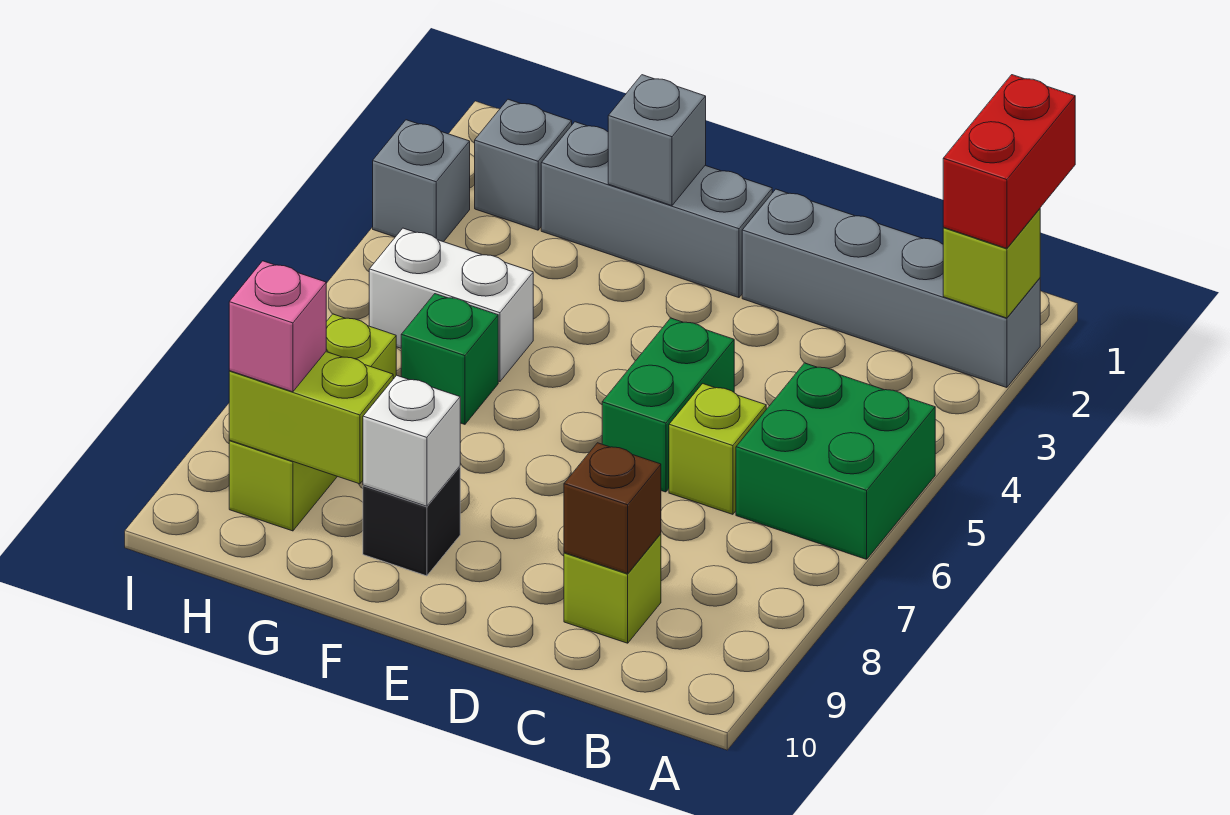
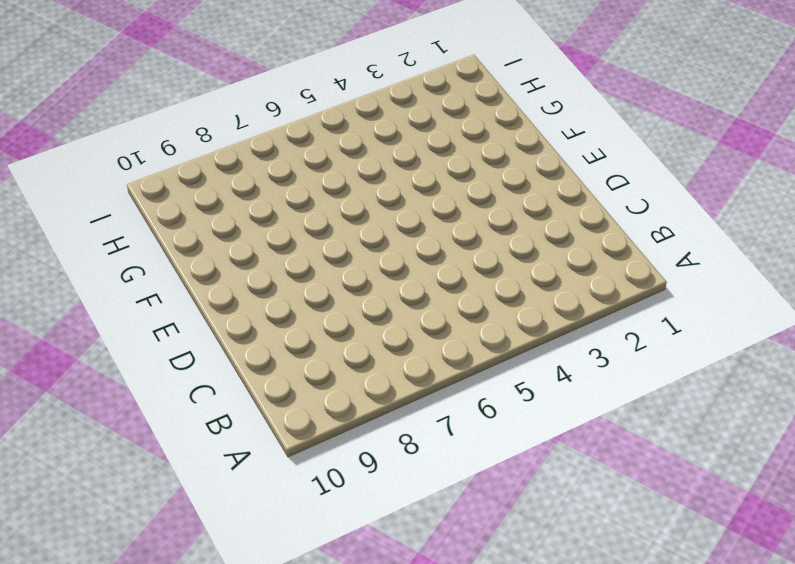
none -> grey 1x4 brick [742,189,1040,388]
none -> green 2x2 brick [736,363,935,559]
none -> lime 1x1 brick [669,384,766,514]

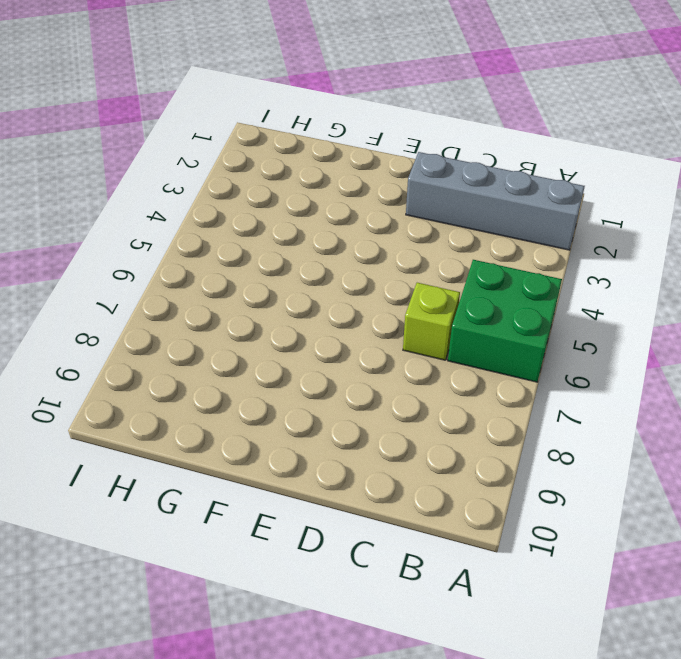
none -> lime 1x1 brick [564,534,661,643]
none -> green 1x2 brick [602,318,734,492]
none -> grey 1x3 brick [541,122,772,298]

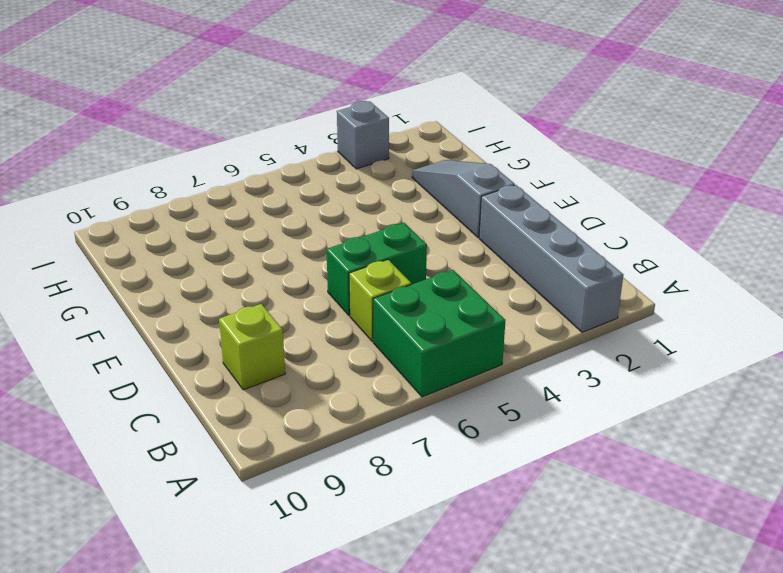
grey 1x3 slope [412,160,515,238] -> grey 1x3 brick [541,122,772,298]
none -> black 1x1 brick [363,466,460,576]
none -> white 1x2 brick [369,228,533,382]
none -> green 1x1 brick [401,294,498,424]

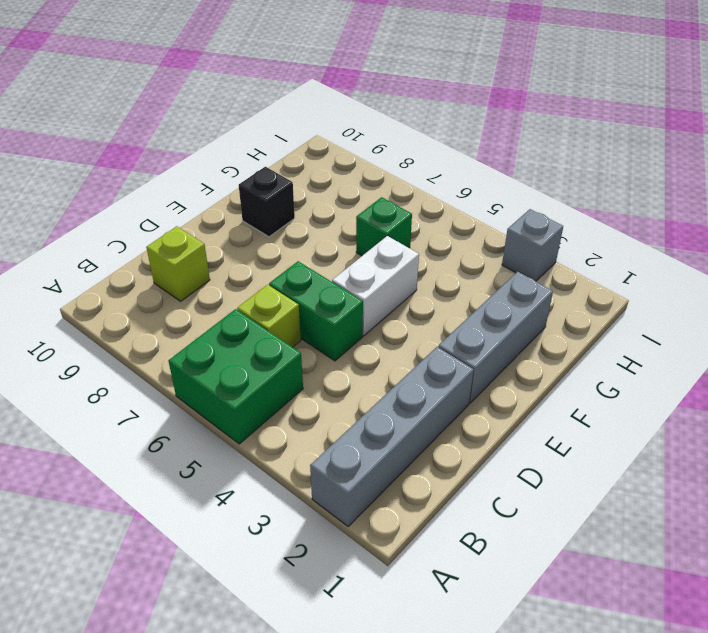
white 1x2 brick [332,236,419,336] -> white 1x2 brick moved to [369,228,533,382]
none -> grey 1x1 brick [475,99,572,230]
none -> lime 1x3 brick [229,314,396,531]
none -> lime 1x1 brick [943,209,1040,318]

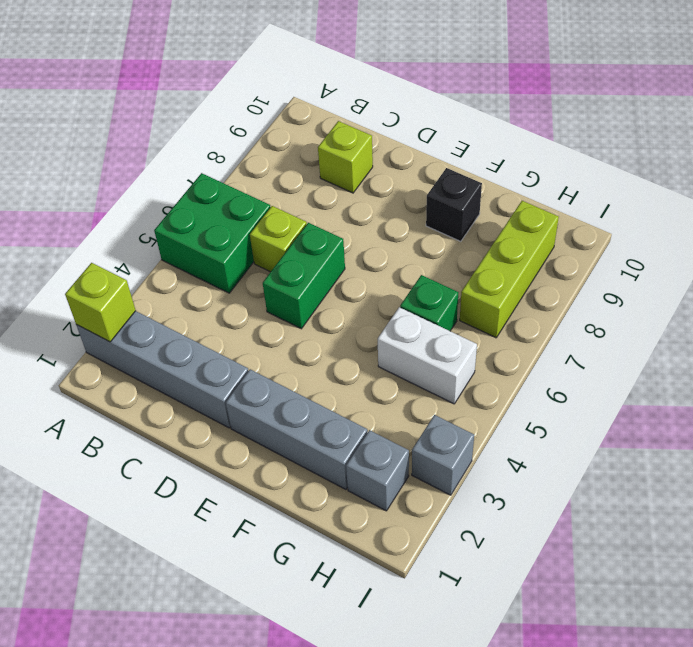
none -> brown 1x1 brick [564,443,661,574]
none -> grey 1x1 brick [608,75,706,206]
none -> white 1x1 brick [363,375,460,506]

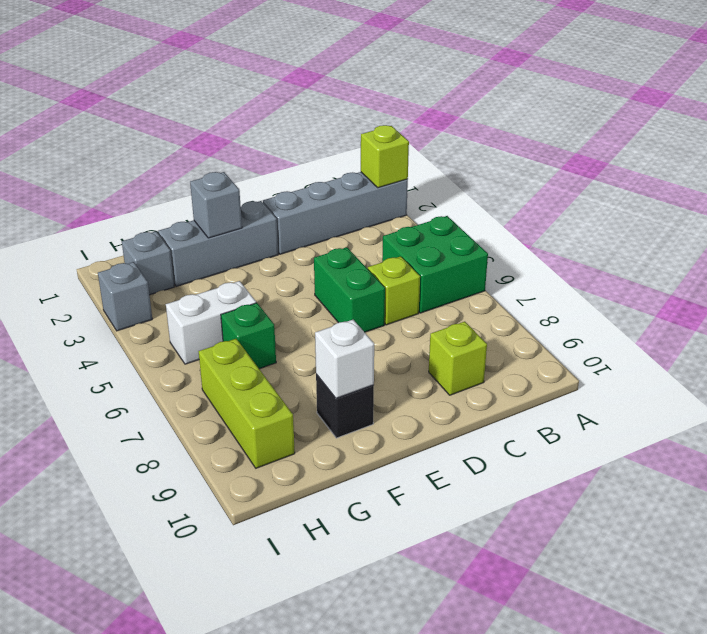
none -> brown 1x1 brick [564,443,661,574]
none -> lime 1x2 brick [229,352,393,484]
none -> red 1x2 brick [943,75,1075,248]

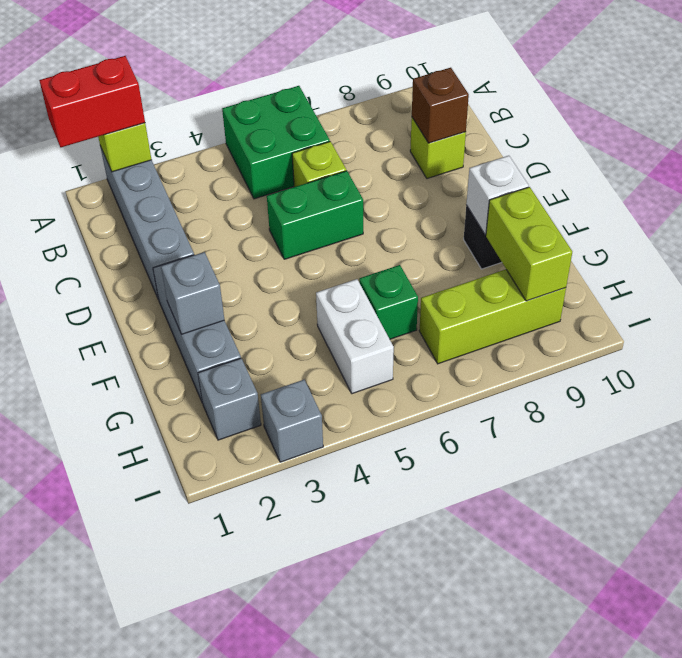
none -> pink 1x1 brick [229,261,326,392]

